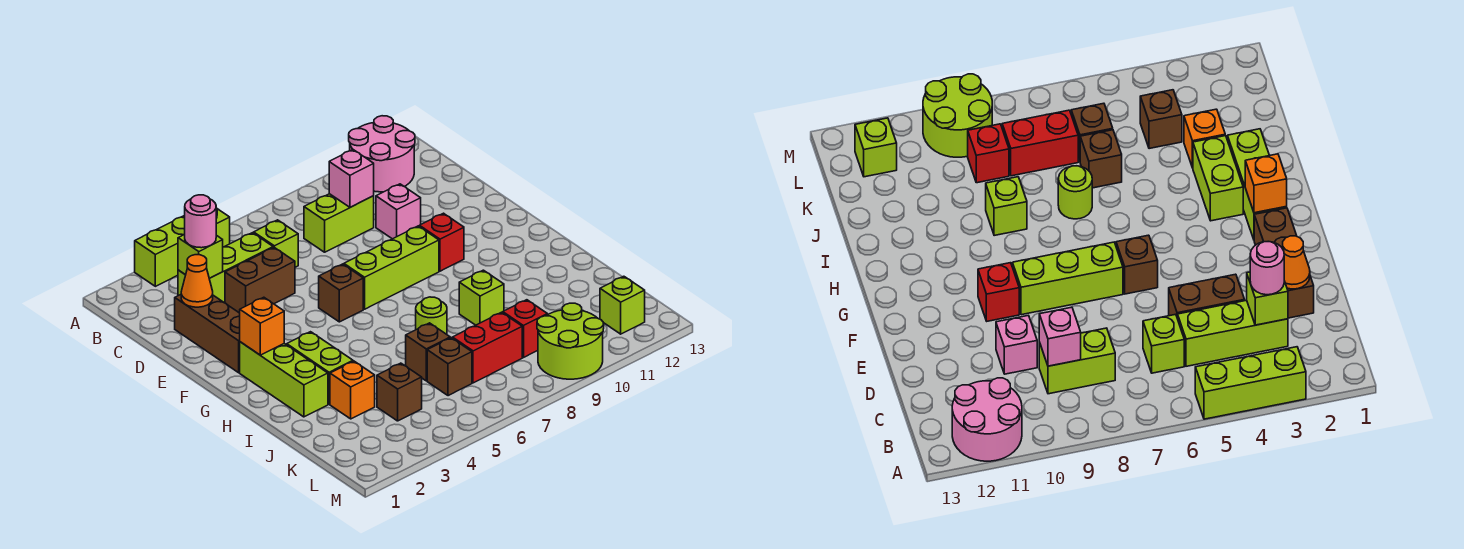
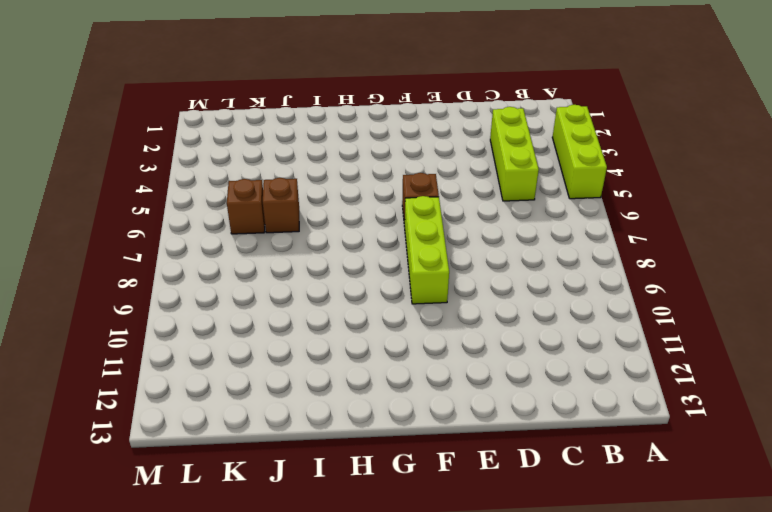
none -> pink 2x2 round brick [349,116,415,192]
none -> lime 1x1 brick [254,220,298,267]
none -> lime 1x2 brick [304,194,374,252]

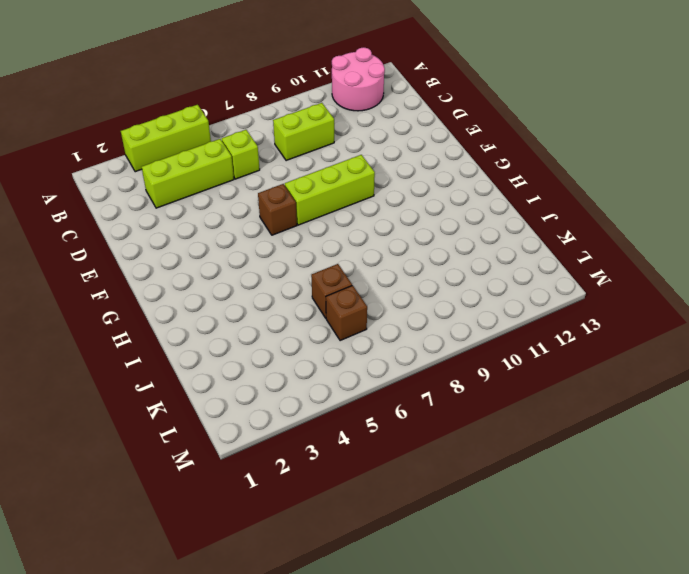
none -> brown 1x3 brick [175,295,240,373]
none -> brown 1x2 brick [225,247,295,313]
none -> pink 1x1 brick [376,184,421,239]

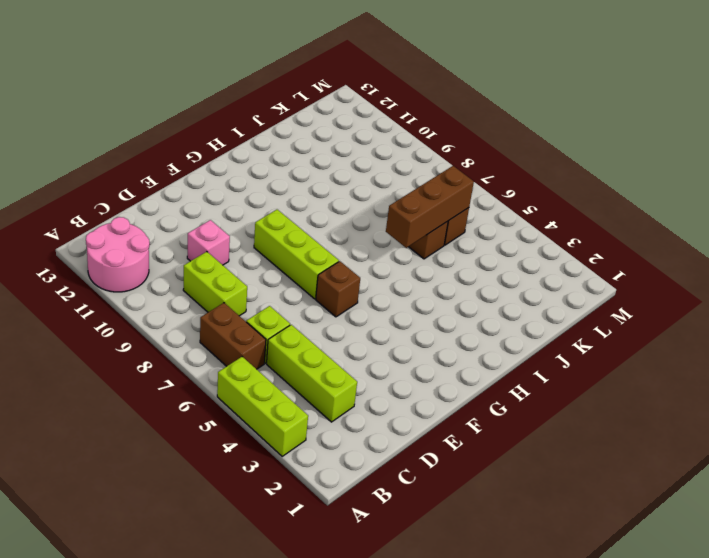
brown 1x2 brick [200,303,266,369] -> brown 1x2 brick moved to [225,247,295,313]
brown 1x3 brick [386,166,474,248] -> brown 1x3 brick moved to [175,295,240,373]
none -> red 1x1 brick [419,213,464,271]
none -> lime 1x3 brick [240,342,328,417]
none -> lime 1x2 brick [287,332,353,404]

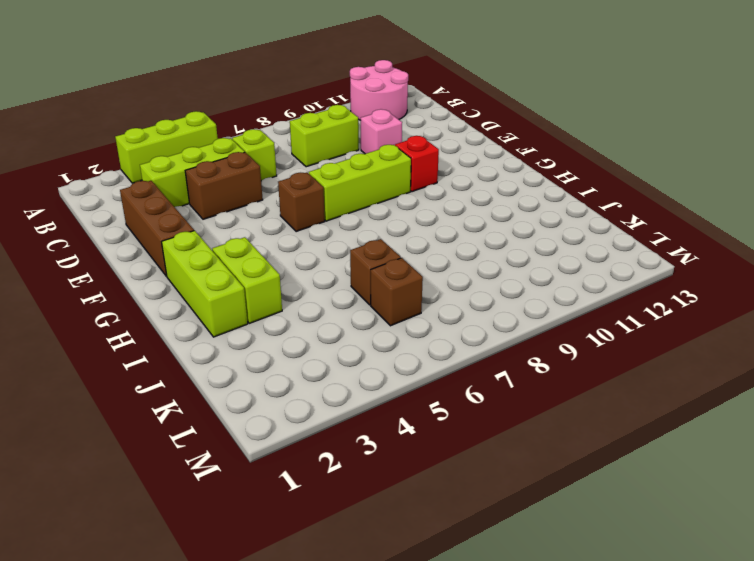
none -> lime 1x1 round brick [416,297,447,334]
none -> lime 1x1 brick [459,270,504,325]
none -> orange 1x1 brick [330,361,375,419]

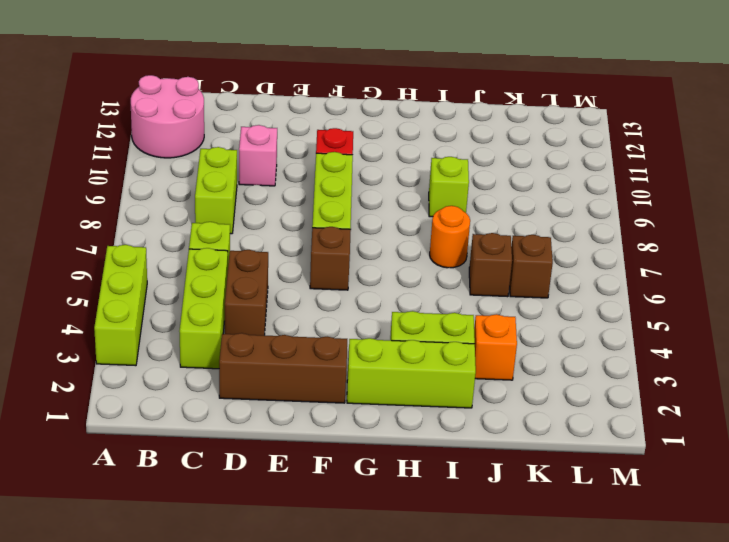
orange 1x1 round brick [430,206,470,268] -> lime 1x1 round brick [416,297,447,334]
none -> brown 1x1 brick [377,363,422,421]
none -> red 1x2 brick [452,312,522,383]
none -> red 1x1 brick [503,300,547,357]

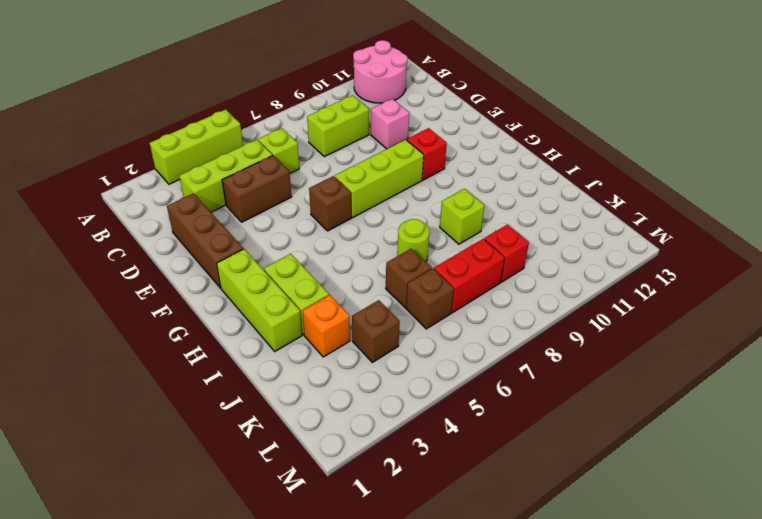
none -> lime 2x2 round brick [537,303,604,379]
none -> lime 1x1 brick [600,276,645,334]
none -> lime 1x1 brick [178,234,223,278]

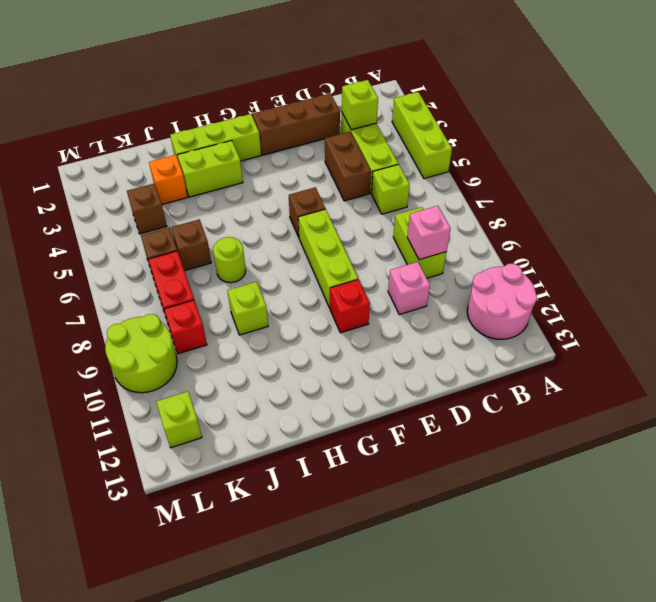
none -> orange 1x1 cone [181,255,213,307]
none -> orange 1x1 brick [240,297,284,355]
none -> pink 1x1 round brick [185,195,216,248]

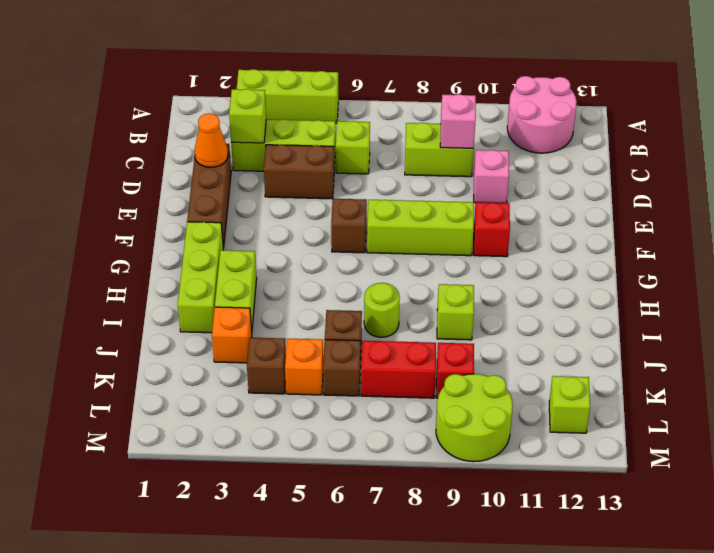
orange 1x1 brick [285,339,323,395] -> orange 1x1 brick moved to [240,297,284,355]
none -> pink 1x1 round brick [185,195,216,248]

